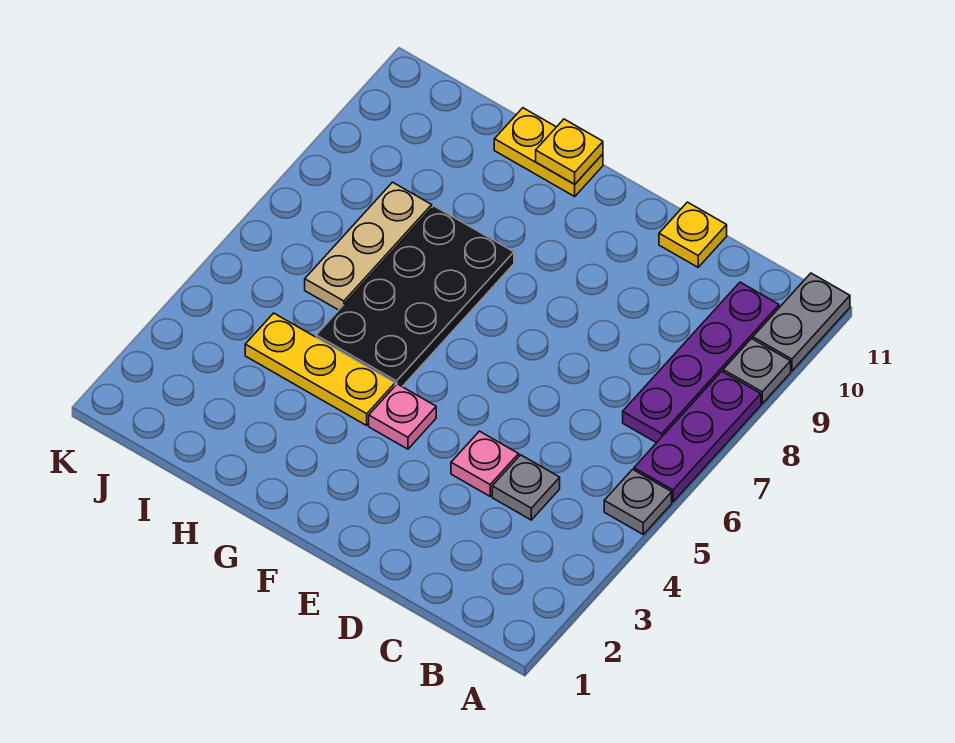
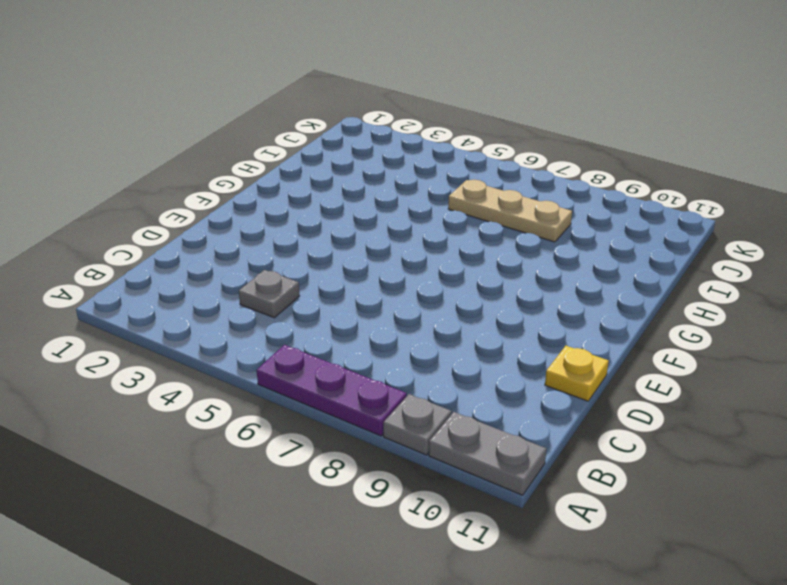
none -> grey 1x1 plate [604,469,672,534]
none -> purple 1x4 plate [623,282,779,443]
none -> pink 1x1 plate [451,431,519,496]

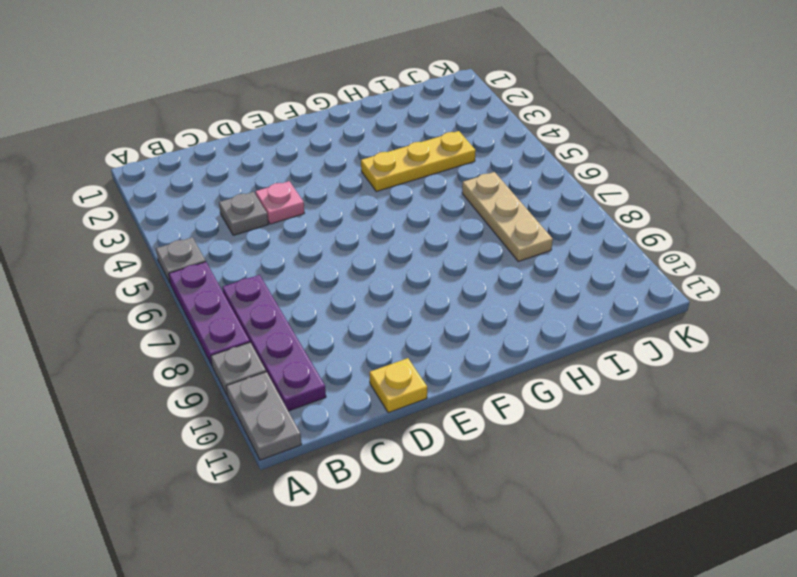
none -> pink 1x1 plate [369,384,436,449]
none -> black 2x4 plate [316,206,514,387]
none -> yellow 1x2 plate [494,108,603,196]

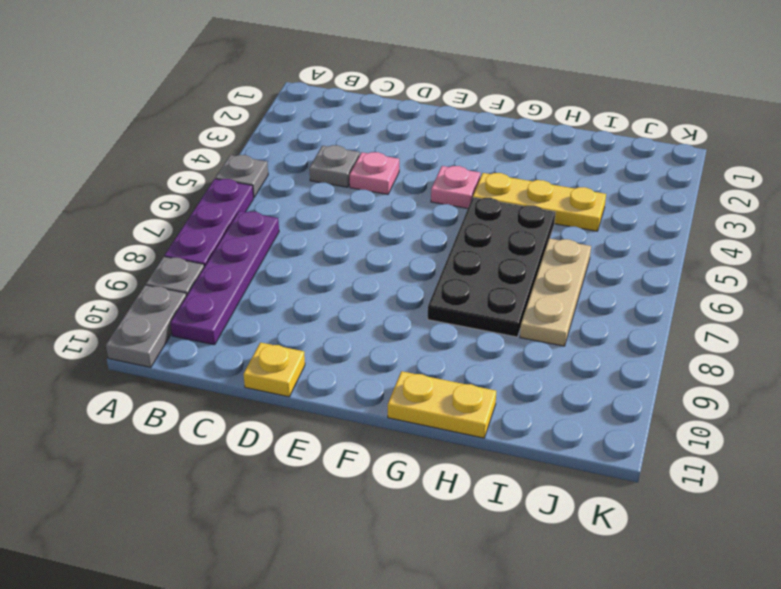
none -> yellow 1x1 plate [536,119,603,184]

